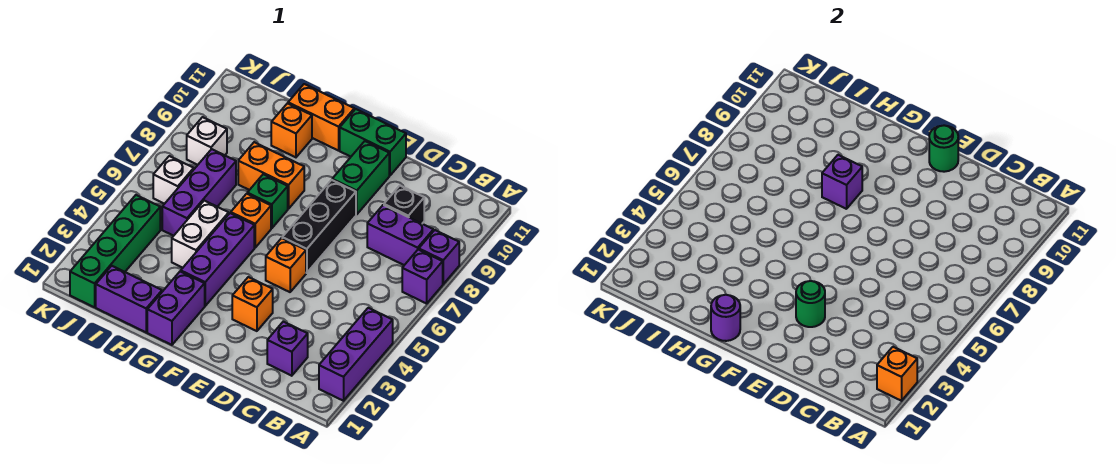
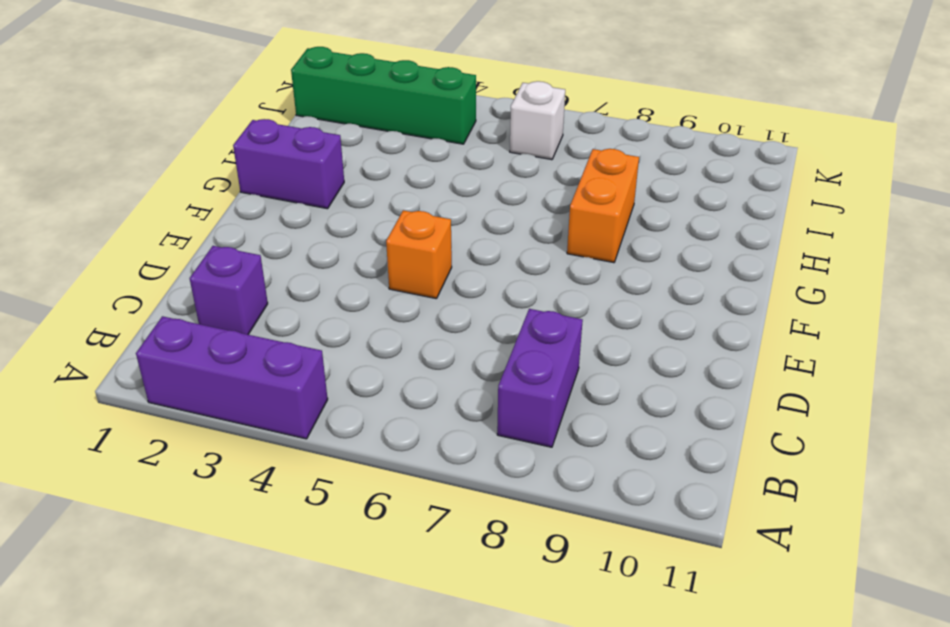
none -> purple 1x1 brick [402,250,443,303]
none -> purple 1x1 brick [419,230,459,284]
none -> black 1x1 brick [384,186,424,223]

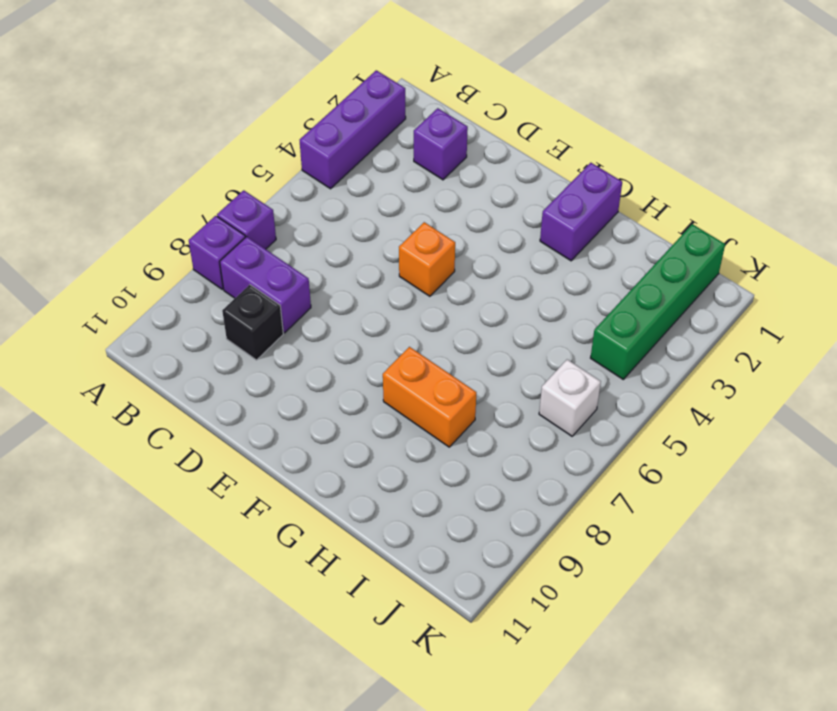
none -> orange 1x1 brick [232,277,273,331]
none -> black 1x3 brick [282,180,356,273]
none -> green 1x2 brick [332,141,389,214]

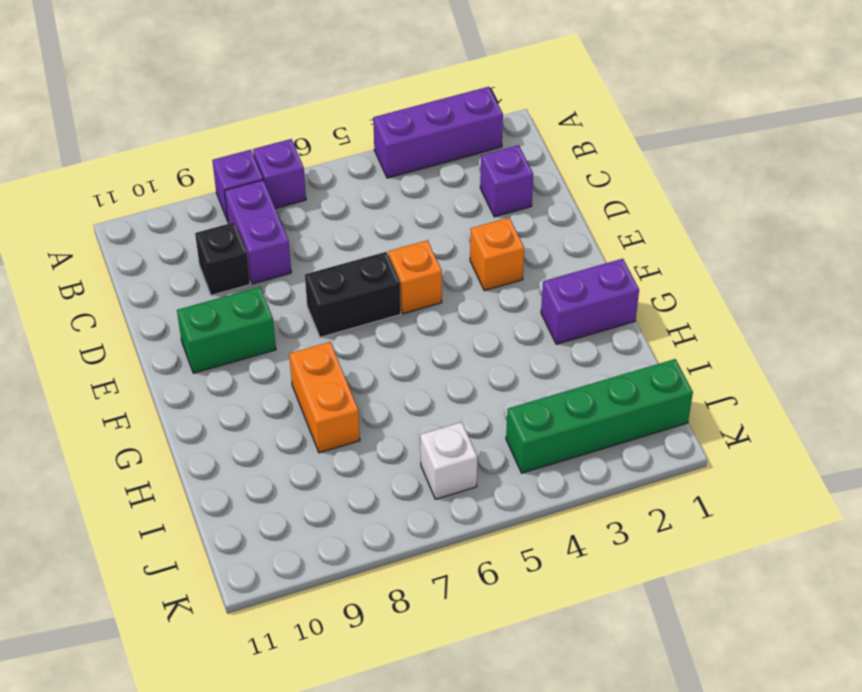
black 1x2 brick [305,252,401,337] -> black 1x3 brick [282,180,356,273]
none -> green 1x2 brick [340,109,406,176]
none -> purple 1x3 brick [181,213,254,306]
none -> orange 1x1 brick [231,194,271,248]

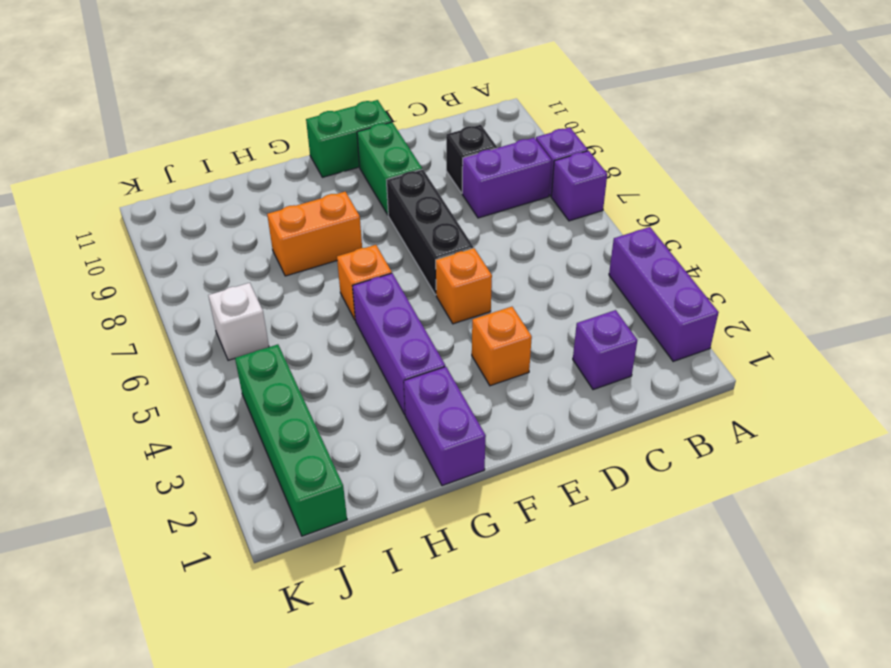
none -> green 1x1 brick [247,174,288,228]
none -> orange 1x2 brick [288,84,354,151]
none -> purple 1x2 brick [96,266,162,332]

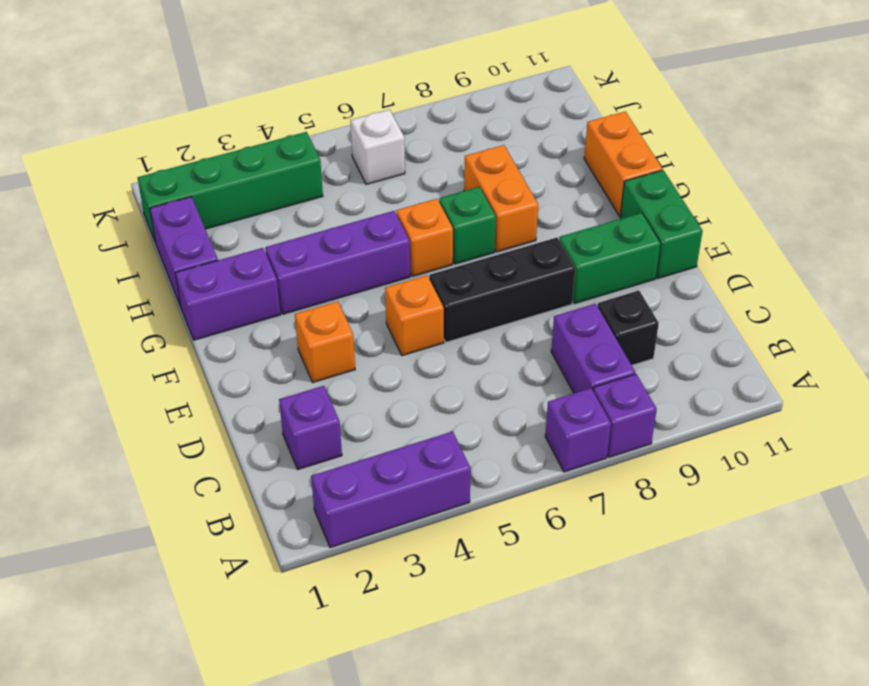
none -> white 1x2 brick [172,201,229,268]
none -> orange 1x1 brick [271,103,312,157]
none -> purple 1x3 brick [162,149,236,236]

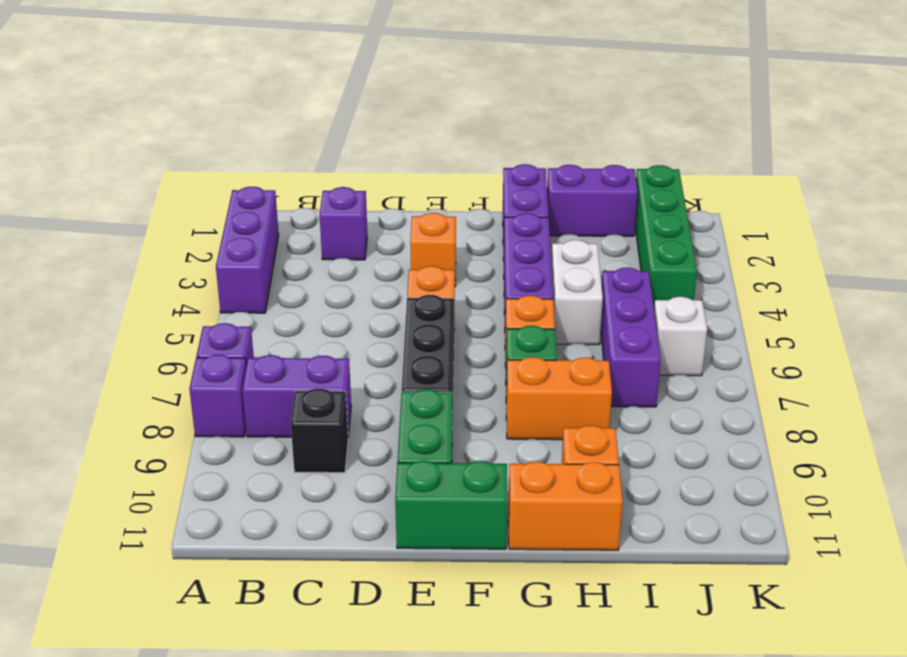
none -> white 1x1 brick [187,117,227,165]
none -> orange 1x1 brick [877,347,917,401]
none -> green 1x1 round brick [796,281,825,327]

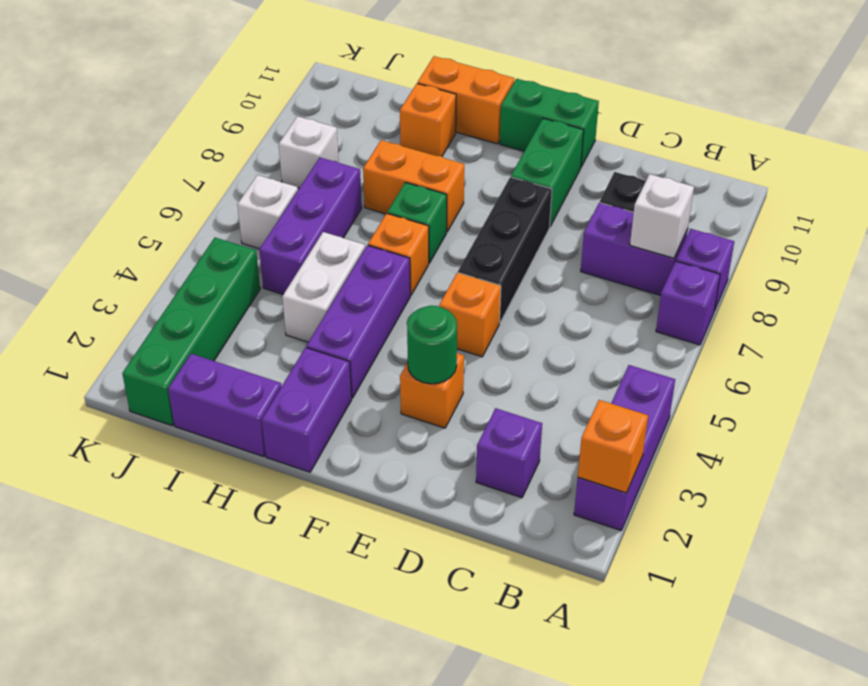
white 1x1 brick [630,174,694,258] -> none
none -> green 1x1 round brick [929,125,958,172]
none -> purple 1x1 round brick [711,295,740,341]
none -> purple 1x1 brick [822,155,862,209]

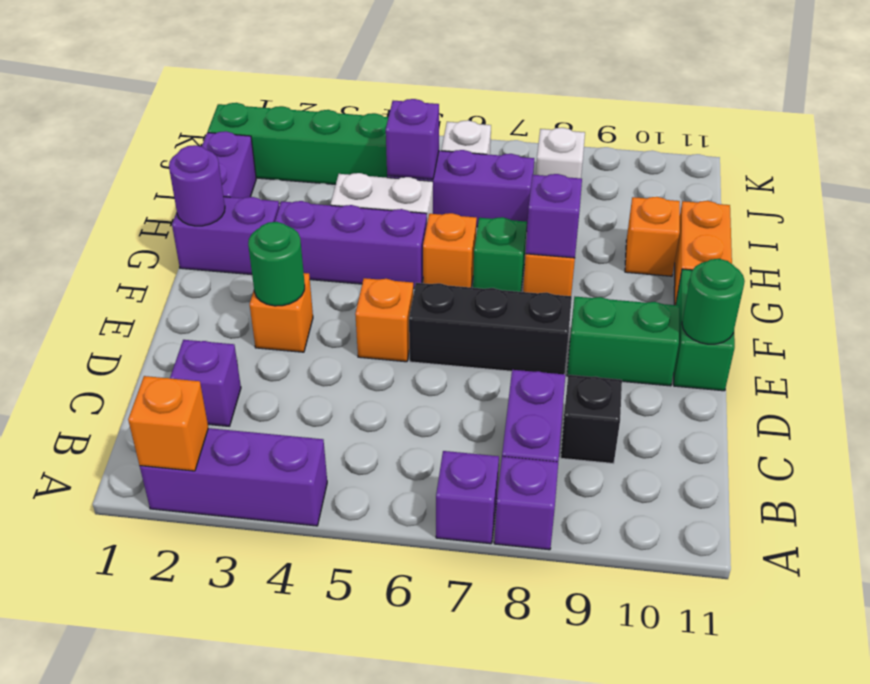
purple 1x1 brick [386,99,439,179] -> none

